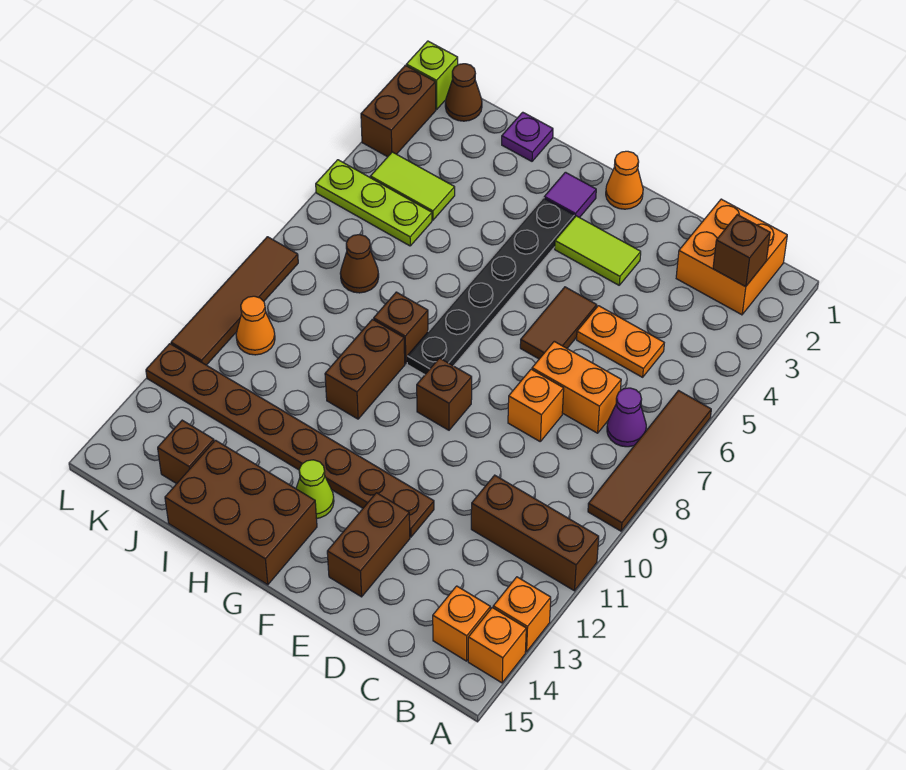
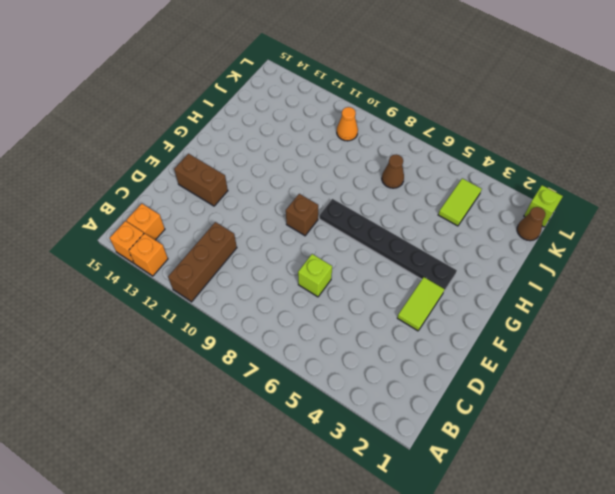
lime 1x1 brick [298,254,332,297] -> orange 1x2 brick [532,341,621,433]
none -> brown 1x4 tile [588,391,711,531]
none -> orange 2x2 brick [676,199,787,315]
none -> purple 1x1 cone [607,388,646,447]
none -> orange 1x2 plate [577,306,664,377]

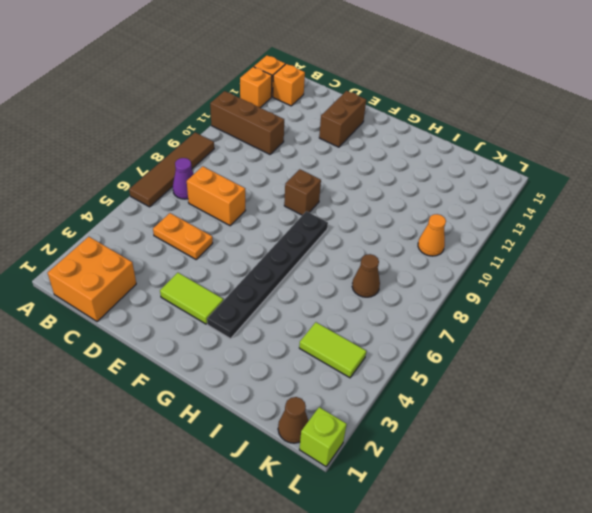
none -> orange 1x1 brick [508,369,564,441]
none -> brown 1x2 tile [520,287,597,359]
none -> brown 1x8 plate [146,344,434,537]
none -> orange 1x1 cone [606,151,643,209]

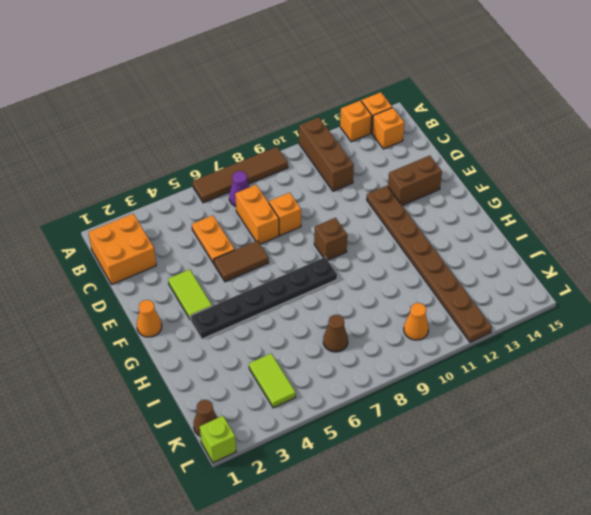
none -> purple 1x1 tile [544,172,596,218]
none -> lime 1x1 cone [296,460,334,518]
none -> brown 2x3 brick [165,440,317,585]
none -> brown 1x1 brick [374,292,428,364]

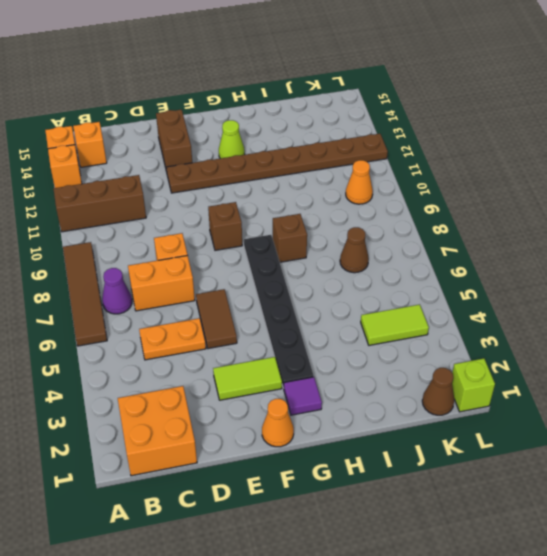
none -> brown 2x3 brick [165,440,317,585]
none -> brown 1x2 brick [325,319,405,419]
none -> purple 1x1 plate [502,112,553,161]
none -> lime 1x3 plate [316,160,432,246]

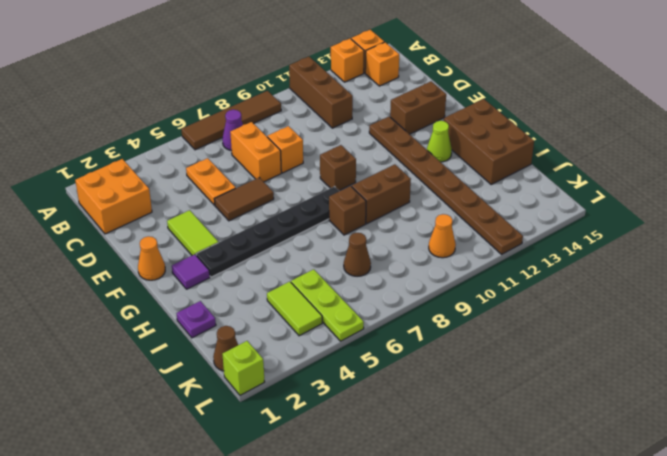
none -> brown 1x1 brick [158,420,214,484]
none -> brown 1x2 brick [361,65,436,157]
none -> brown 1x4 tile [171,237,298,365]
none -> brown 1x1 brick [713,215,770,287]

